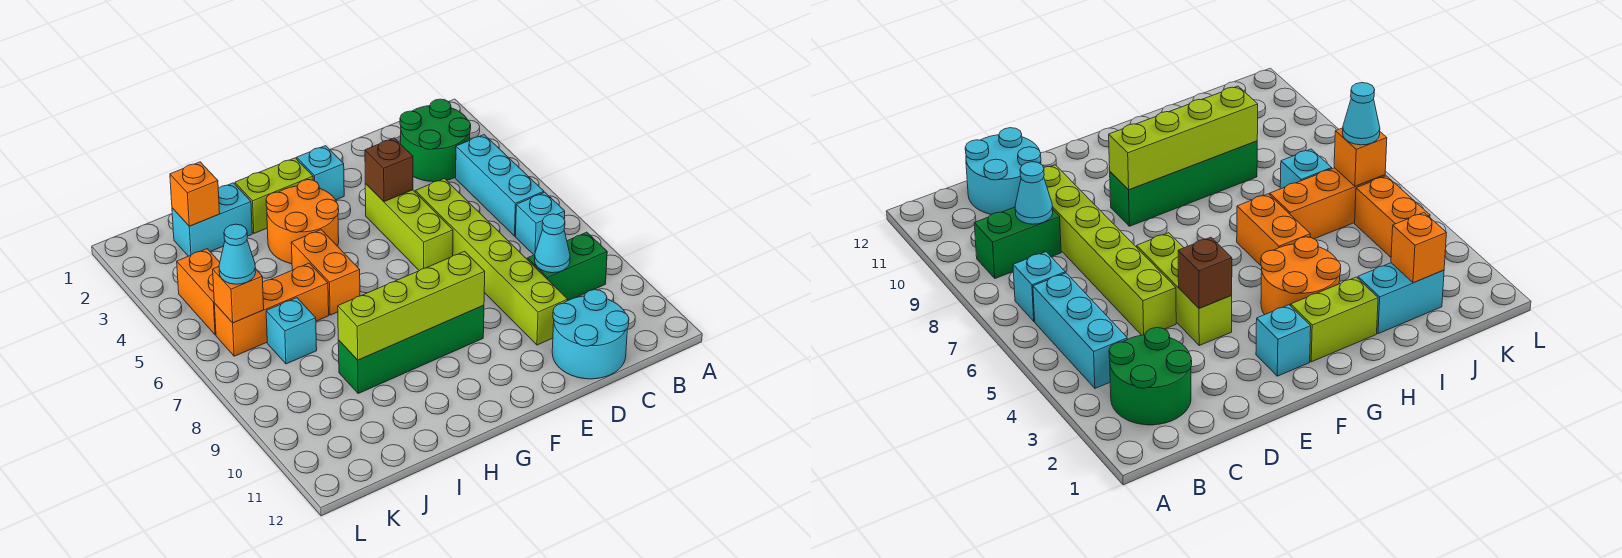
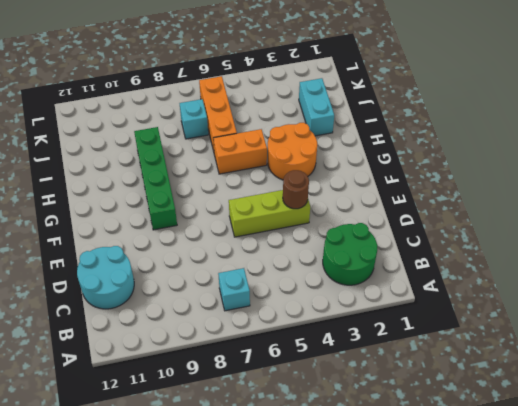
brown 1x1 round brick [283,170,309,209] -> brown 1x1 brick [365,138,413,202]
none -> cyan 1x3 brick [456,135,544,236]
none -> green 1x2 brick [528,232,607,300]
none -> lime 1x6 brick [415,178,568,345]

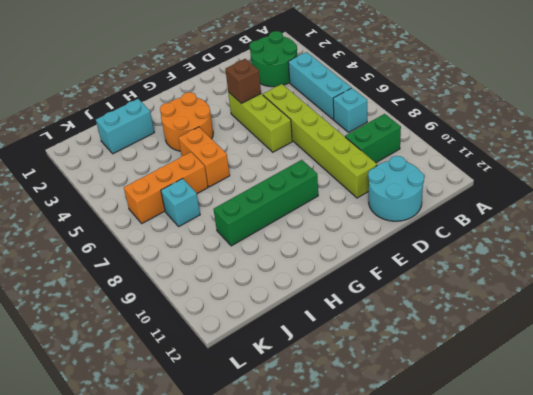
none -> cyan 1x1 brick [297,146,344,200]
none -> lime 1x2 brick [235,158,313,233]
none -> orange 1x2 brick [177,249,220,335]

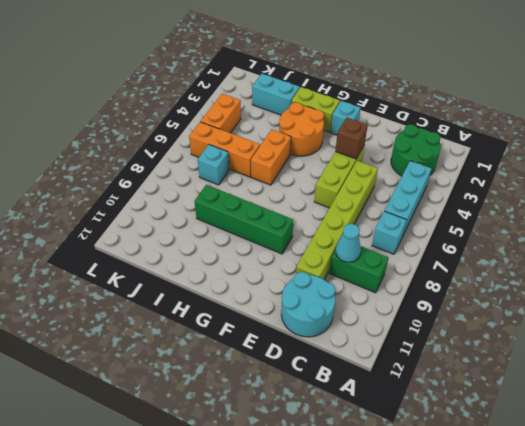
none -> lime 1x4 brick [338,251,485,360]
none -> orange 1x1 brick [170,162,220,226]
none -> orange 1x1 brick [213,267,264,323]

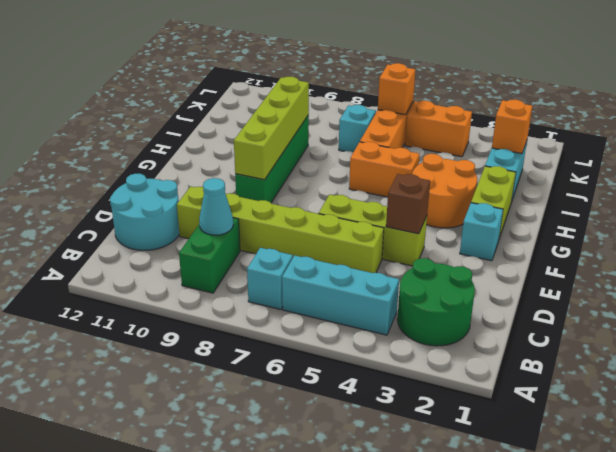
none -> cyan 1x1 cone [219,224,256,284]

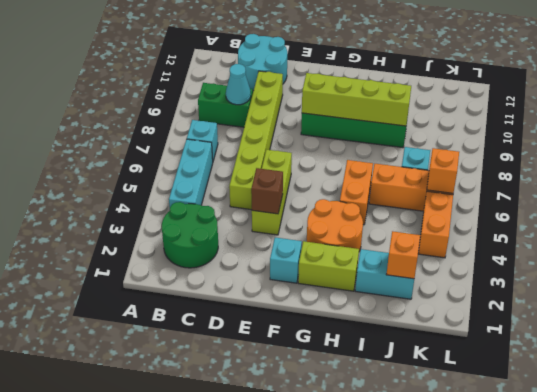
none -> cyan 1x1 cone [219,224,256,284]

